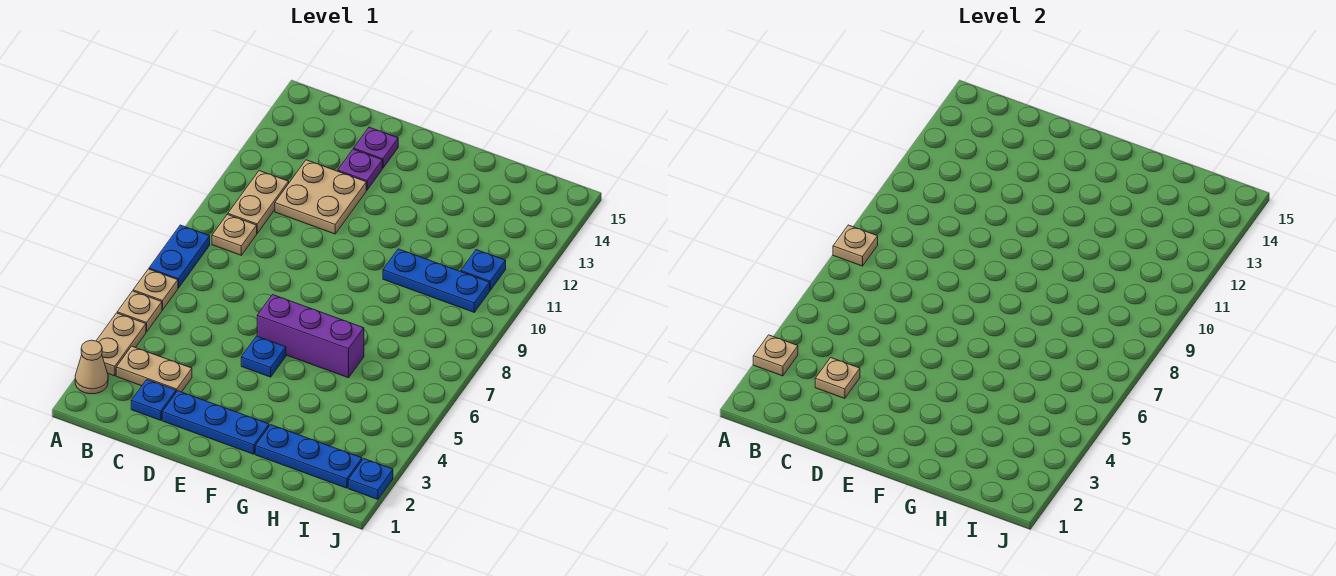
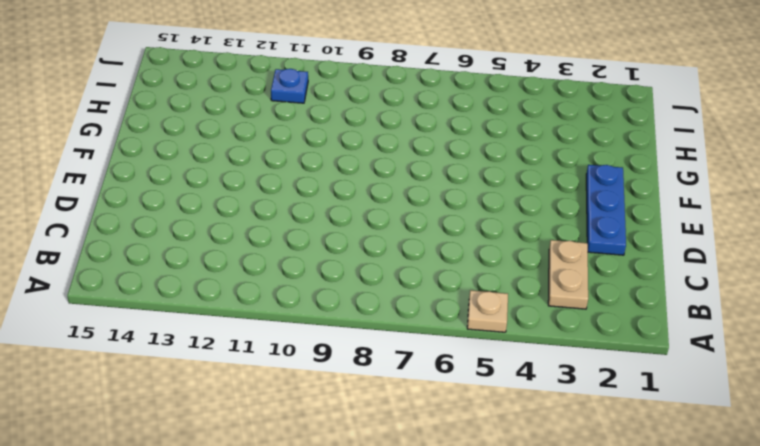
none -> tan 1x1 cone [75,340,108,394]
none -> tan 1x2 plate [96,313,146,376]
none -> tan 1x1 plate [133,269,178,310]

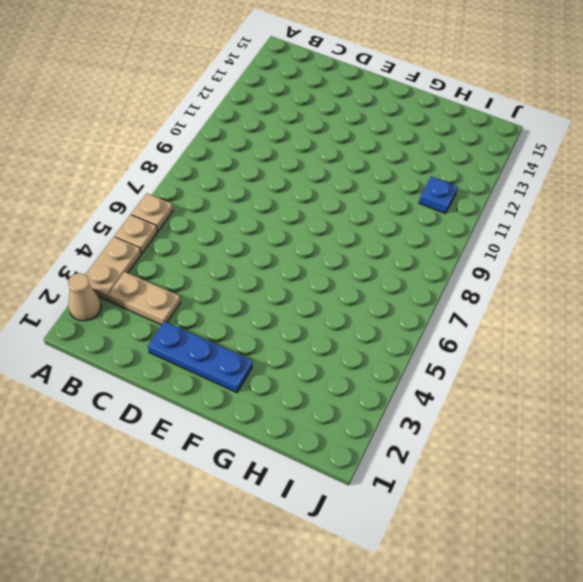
none -> blue 1x2 plate [149,225,210,288]
none -> tan 1x1 plate [212,214,257,255]
none -> tan 1x2 plate [228,171,289,233]

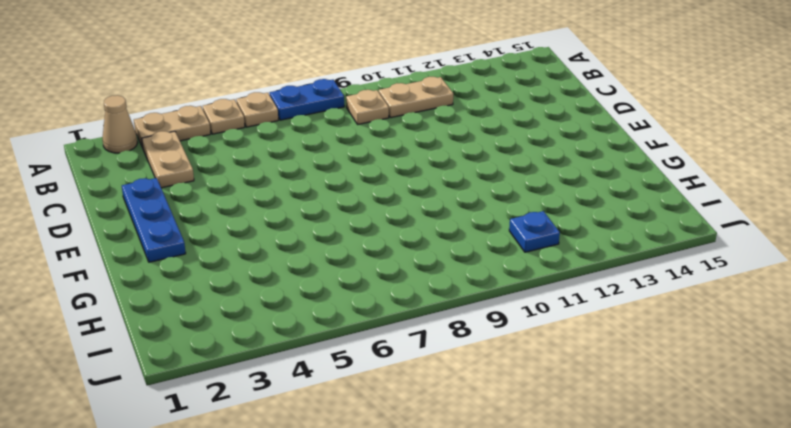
none -> blue 1x1 plate [131,380,176,420]
none -> tan 2x2 plate [275,160,366,234]
none -> purple 1x1 plate [338,149,382,190]

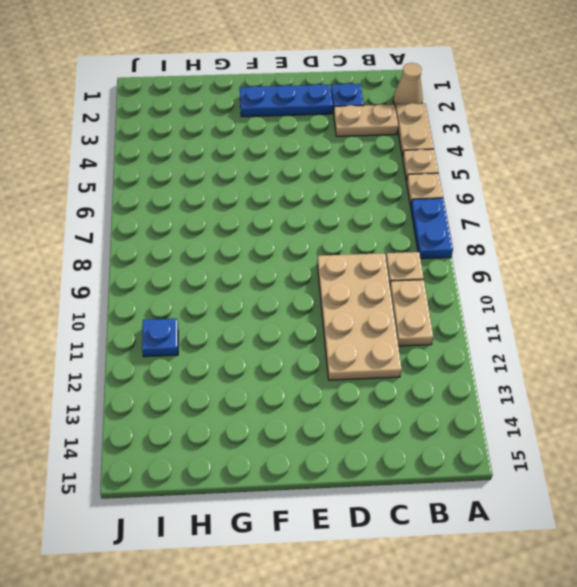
tan 2x4 plate [317,253,402,380] -> tan 2x2 plate [275,160,366,234]
none -> purple 1x1 plate [338,149,382,190]
none -> purple 1x1 plate [354,127,398,168]
none -> blue 1x1 plate [241,336,286,377]

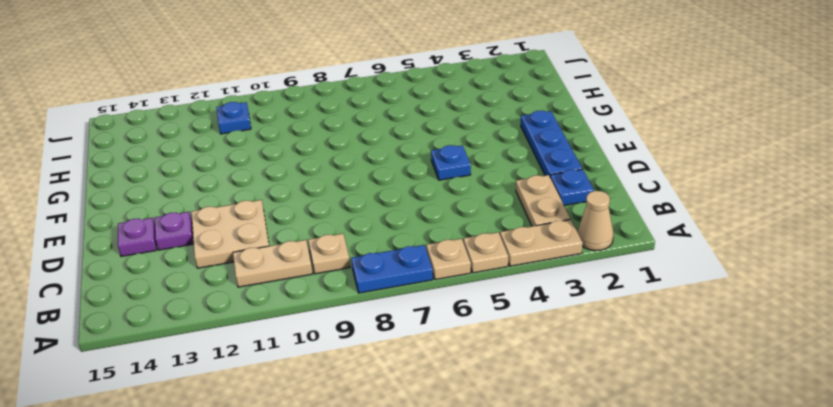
none -> purple 1x3 brick [257,295,364,378]
none -> blue 1x3 plate [255,425,362,488]
none -> blue 1x3 plate [383,249,490,312]

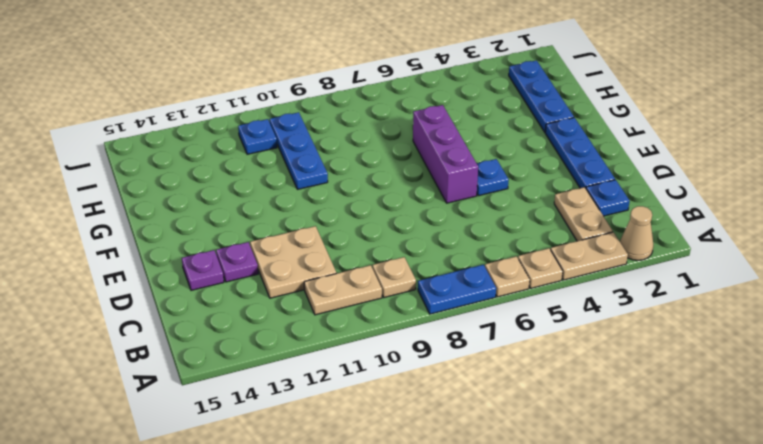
none -> blue 1x1 plate [348,459,393,499]
none -> tan 1x1 plate [753,335,798,376]
none -> tan 1x1 plate [833,225,878,266]

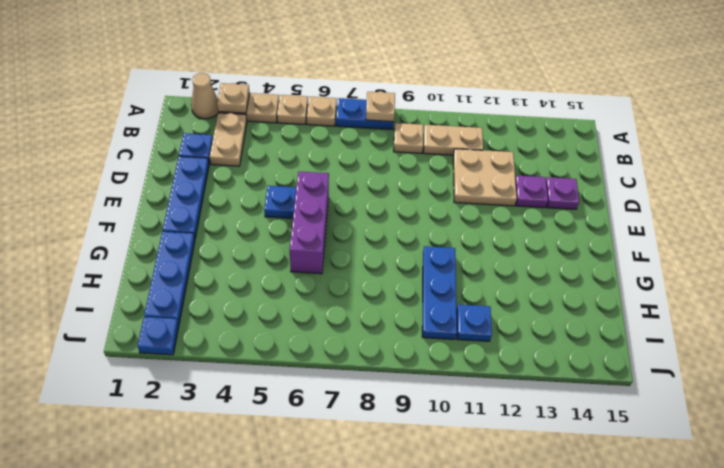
none -> tan 1x1 plate [815,358,860,398]

